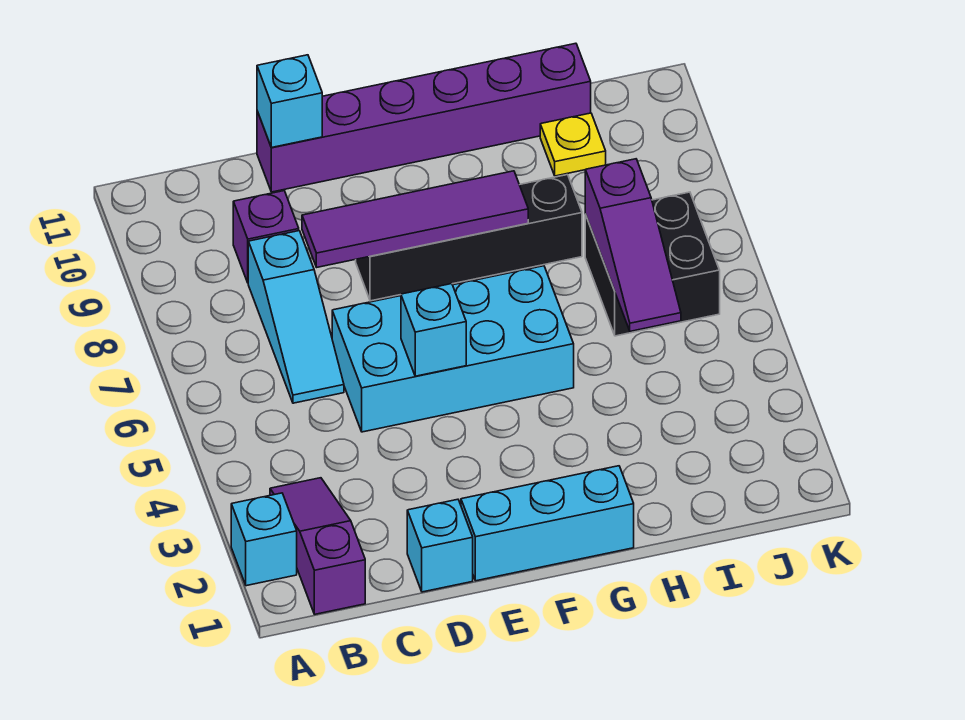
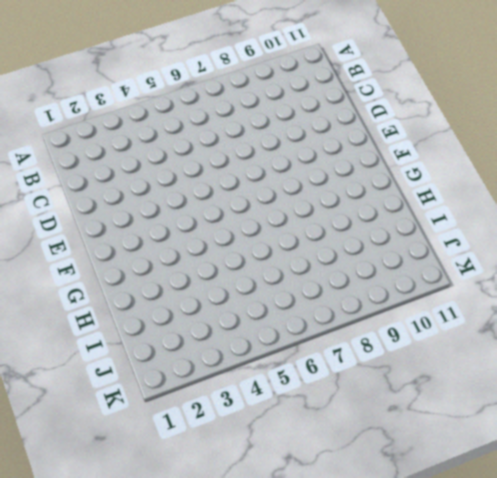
none -> cyan 1x1 brick [231,493,297,586]
none -> purple 1x3 slope [270,478,365,614]
none -> cyan 1x3 slope [248,231,344,403]

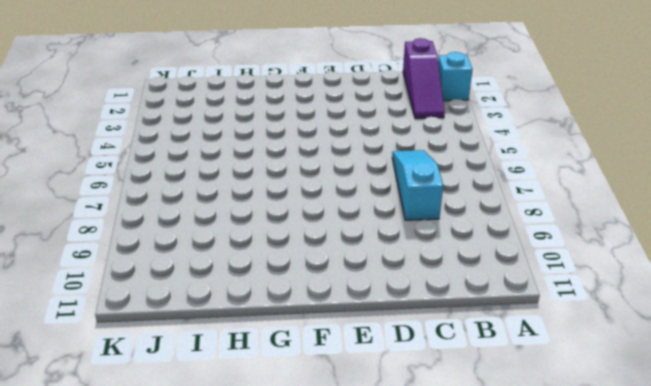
none -> purple 1x1 brick [233,191,299,282]
none -> cyan 1x1 brick [407,499,473,592]
none -> cyan 2x4 brick [332,266,574,432]

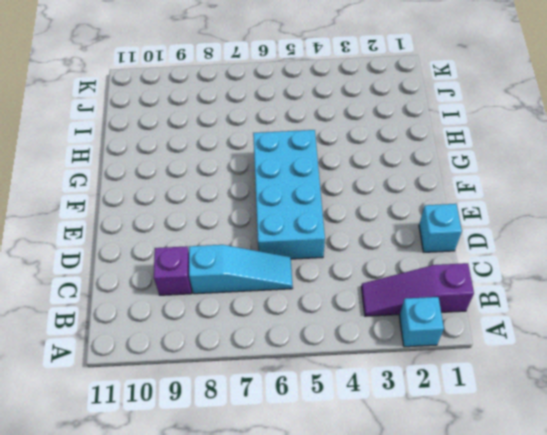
none -> purple 1x6 brick [257,43,591,192]
none -> cyan 1x3 brick [461,466,634,581]
none -> black 1x4 brick [356,175,582,301]

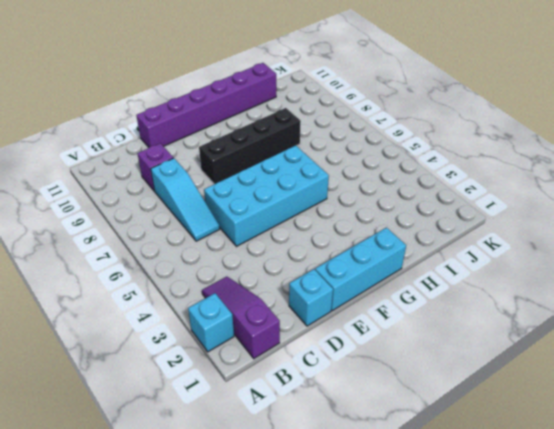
none -> black 2x2 brick [585,192,720,336]
none -> yellow 1x1 plate [540,113,606,176]
none -> purple 1x4 tile [302,171,528,267]

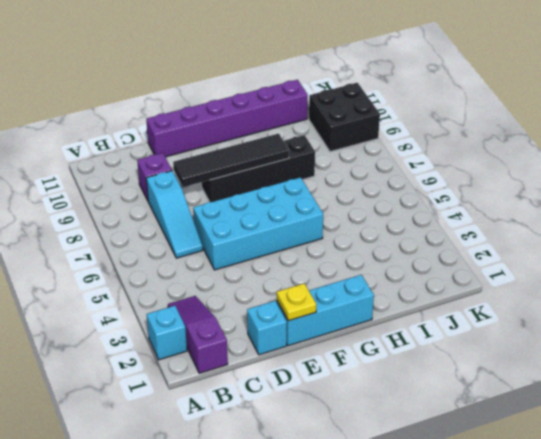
black 1x4 tile [173,134,289,187] -> purple 1x4 tile [302,171,528,267]
yellow 1x1 plate [277,283,317,321] -> yellow 1x1 plate moved to [540,113,606,176]
black 2x2 brick [309,83,380,152] -> black 2x2 brick moved to [585,192,720,336]
none -> cyan 1x1 brick [257,55,322,148]
none -> cyan 1x1 brick [401,284,466,376]
none -> purple 1x3 slope [585,159,681,331]

